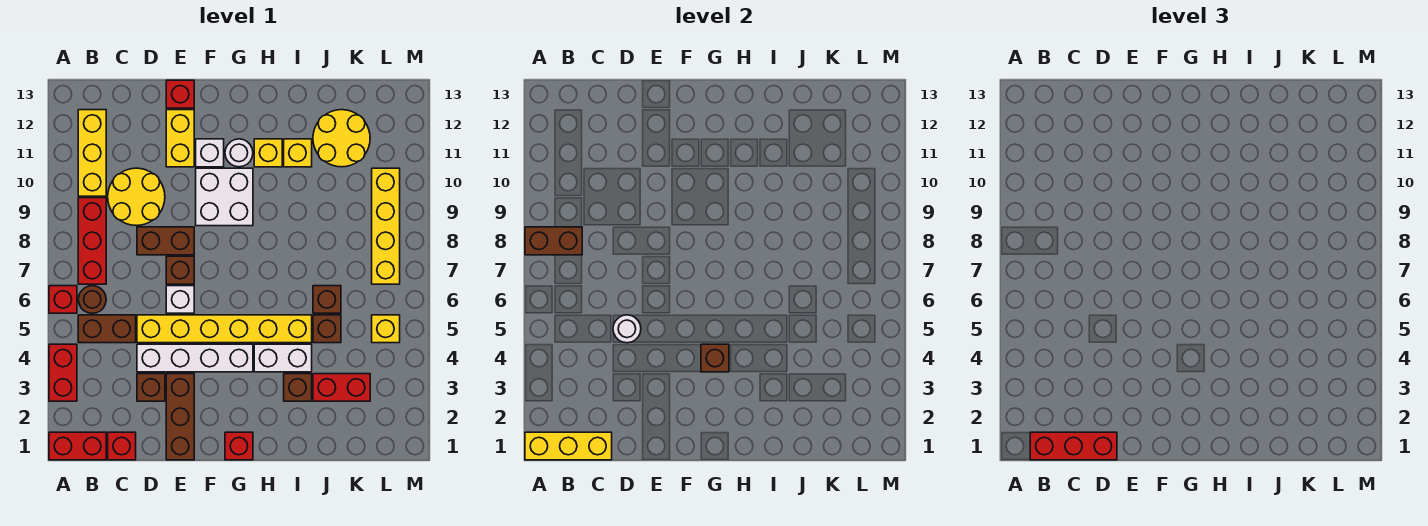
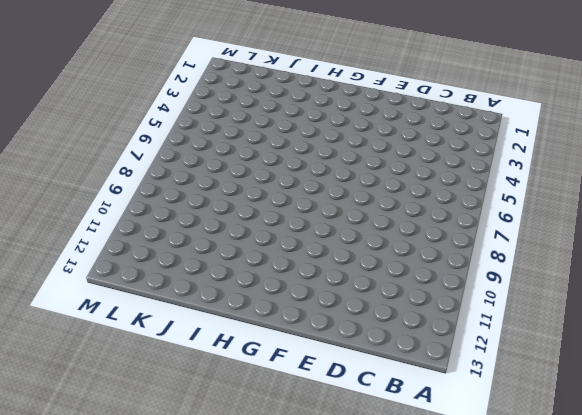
none -> red 1x2 brick [49,432,106,460]
none -> red 1x2 brick [49,344,77,401]
none -> red 1x1 brick [49,286,77,313]
none -> brown 1x2 brick [78,315,136,343]

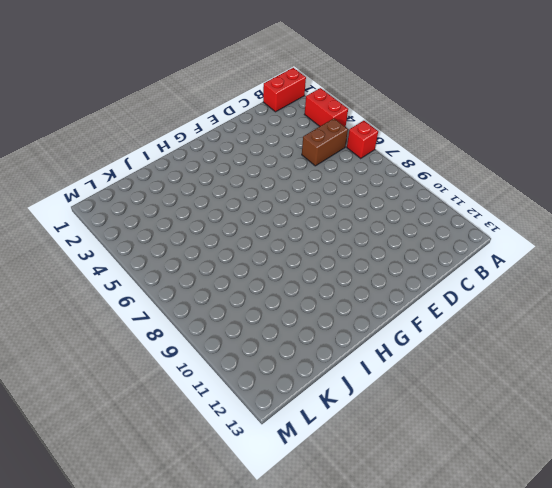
none -> brown 1x1 round brick [78,286,106,313]
none -> red 1x3 brick [78,198,106,284]
none -> yellow 1x3 brick [78,110,106,196]
none -> red 1x1 brick [108,432,136,460]

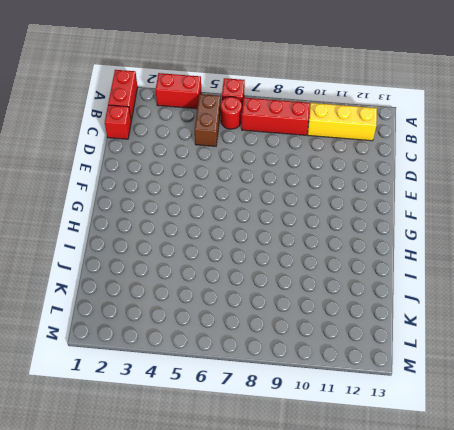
red 1x1 round brick [221,97,242,129] -> brown 1x1 round brick [78,286,106,313]
none -> yellow 2x2 round brick [108,168,165,226]
none -> brown 1x1 brick [137,374,165,401]
none -> white 1x4 brick [137,344,253,372]
none -> yellow 1x6 brick [137,315,312,343]

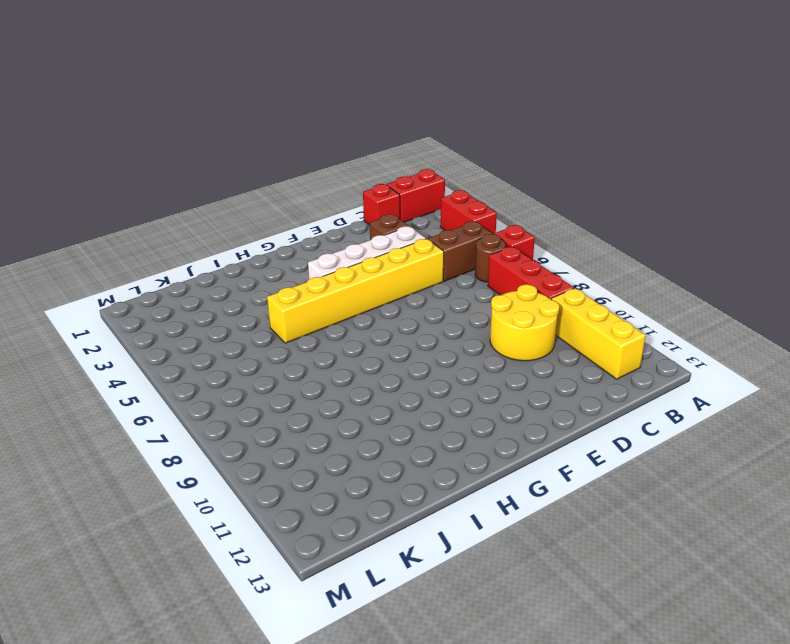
none -> brown 1x2 brick [137,227,194,255]
none -> brown 1x3 brick [166,374,194,460]
none -> white 1x1 brick [166,286,194,313]
none -> brown 1x1 brick [166,256,194,284]

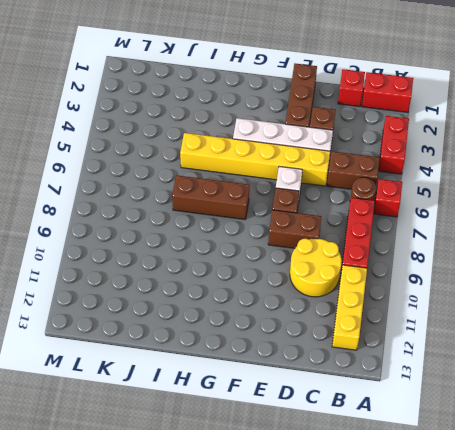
brown 1x3 brick [172,175,249,219] -> none
none -> yellow 1x2 brick [166,110,194,167]
none -> red 1x1 brick [166,80,194,108]
none -> white 2x2 brick [196,168,253,226]
none -> white 1x1 brick [196,139,224,167]

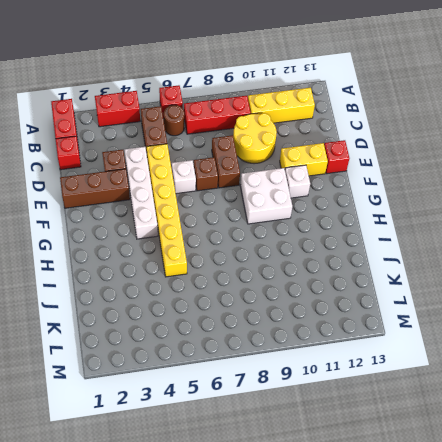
none -> red 1x1 brick [225,432,253,460]
none -> white 1x1 round brick [225,139,253,167]
none -> white 1x2 brick [254,344,312,372]
none -> yellow 1x1 brick [254,139,282,167]

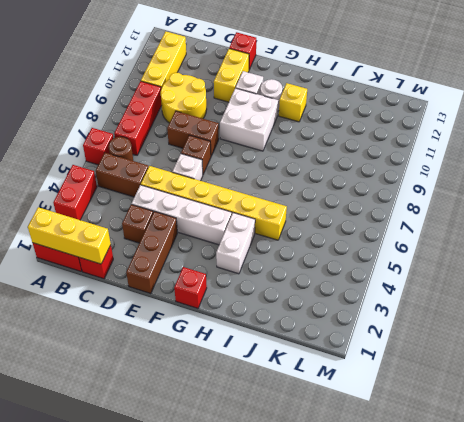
white 1x2 brick [216,213,255,274] -> white 1x2 brick turned to [254,344,312,372]
none -> brown 1x1 brick [284,374,312,401]
none -> yellow 1x1 brick [284,139,312,167]
none -> red 1x2 brick [313,374,370,401]
none -> brown 1x1 brick [313,315,341,343]

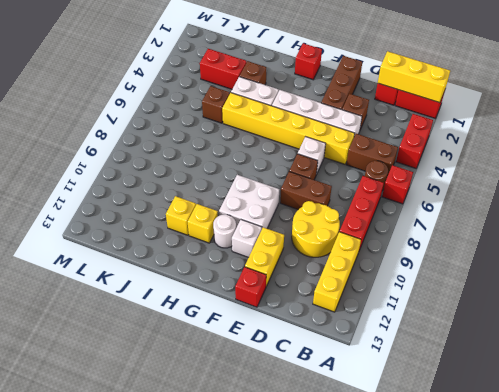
none -> brown 1x1 brick [313,286,341,313]
none -> yellow 2x2 round brick [313,110,370,167]
none -> yellow 1x1 brick [372,315,400,343]
none -> yellow 1x4 brick [372,168,400,284]

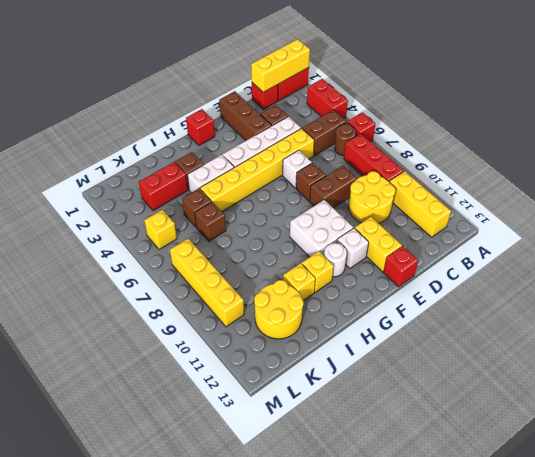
none -> brown 1x2 brick [525,227,582,255]
none -> white 1x1 round brick [613,315,641,343]
none -> brown 1x1 brick [701,344,729,372]
none -> red 1x3 brick [1030,432,1117,460]

